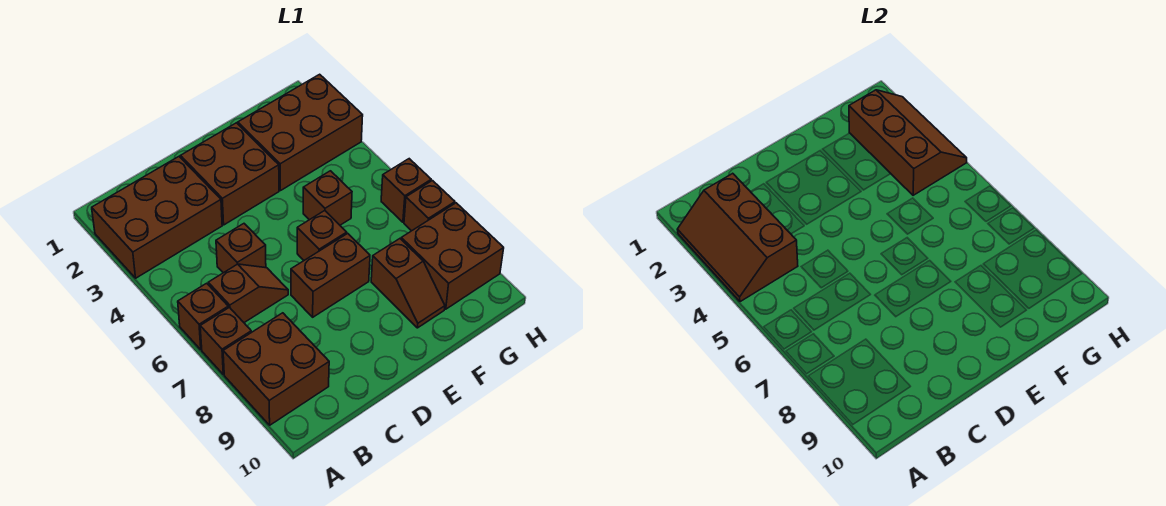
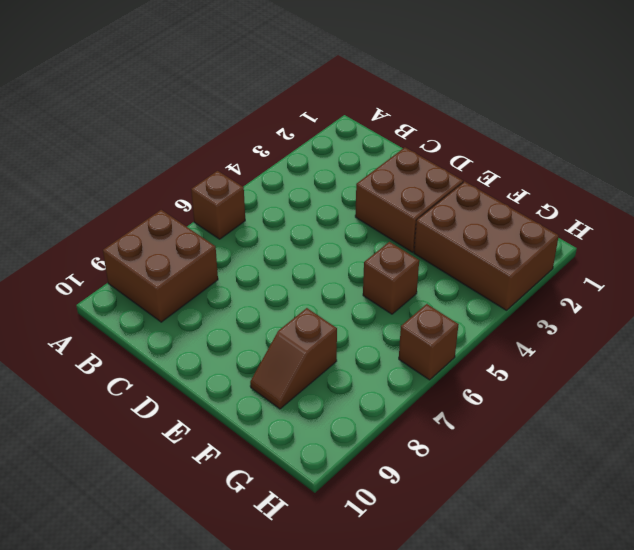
none -> brown 2x3 brick [92,157,222,278]
none -> brown 1x1 brick [200,307,251,374]
none -> brown 1x2 slope [208,264,288,323]

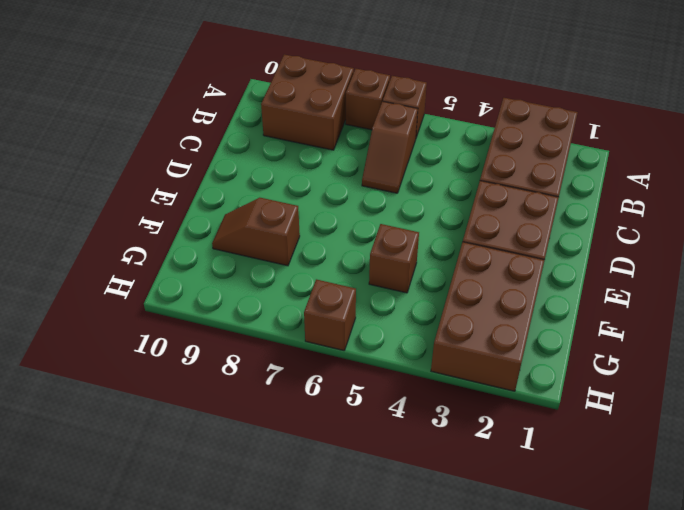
none -> brown 1x1 brick [216,224,266,273]
none -> brown 1x2 brick [291,233,370,317]
none -> brown 1x1 brick [297,211,347,260]

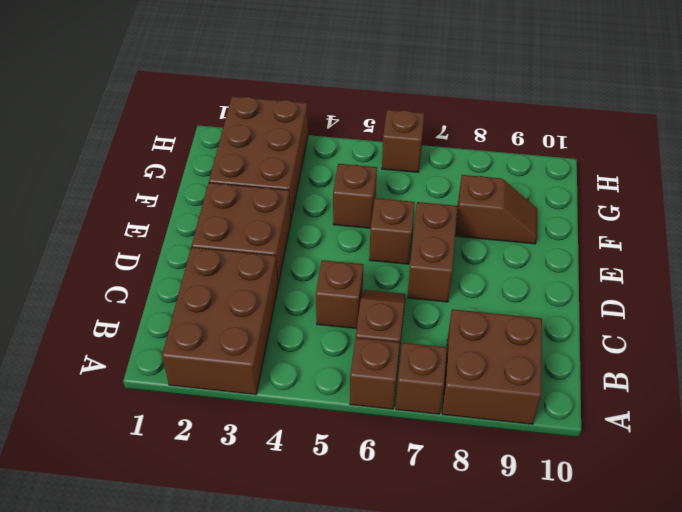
none -> brown 2x2 brick [401,203,504,309]
none -> brown 1x1 brick [404,181,455,231]
none -> brown 2x3 slope [677,173,798,302]

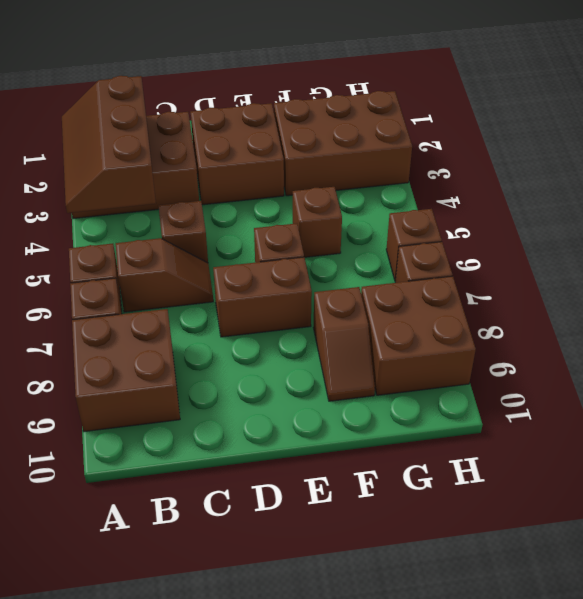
none -> brown 2x3 slope [849,90,967,195]

